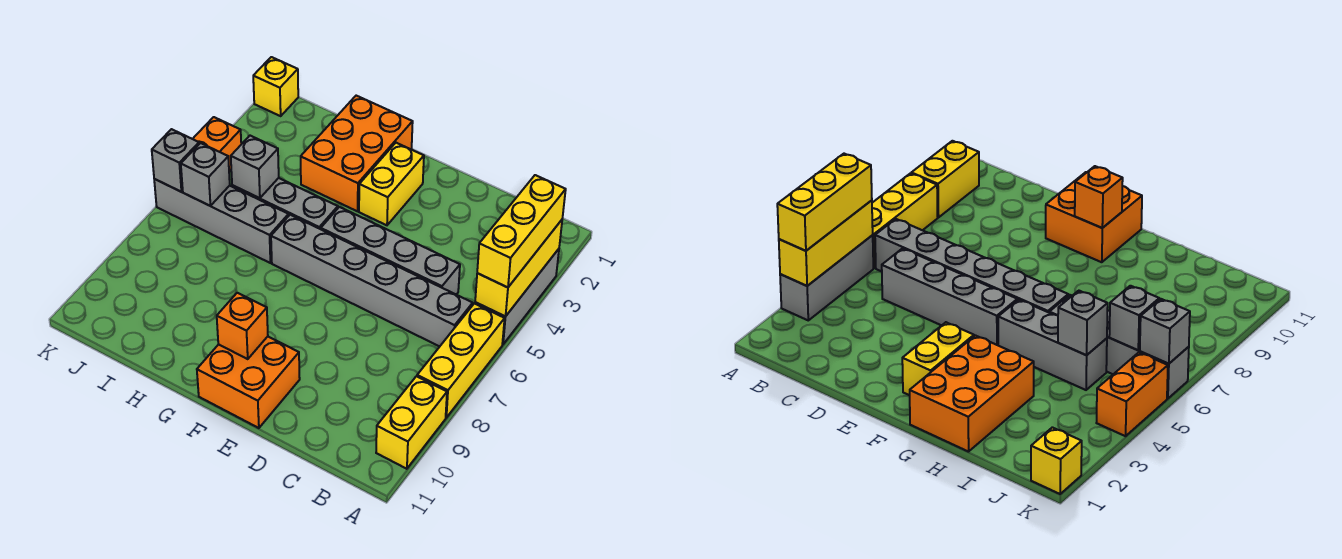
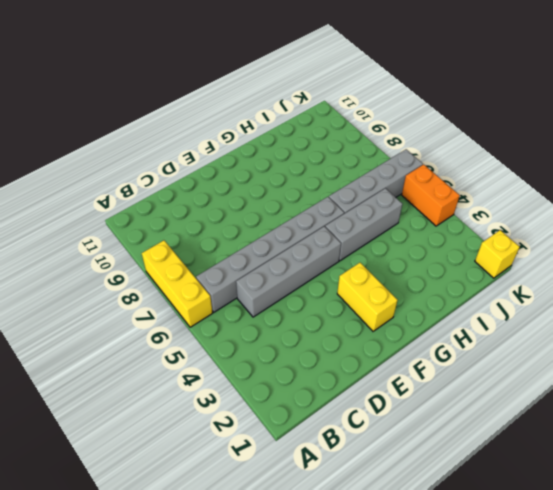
none -> grey 1x3 brick [475,249,559,344]
none -> yellow 1x2 brick [376,376,447,469]
none -> orange 2x2 brick [197,337,300,428]

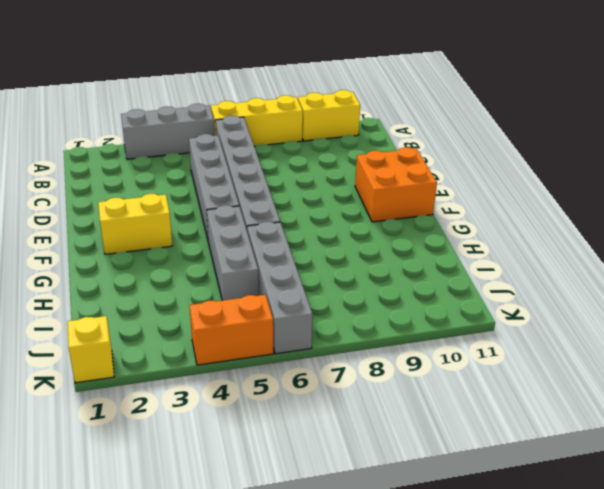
none -> orange 2x3 brick [301,96,413,211]
none -> yellow 1x3 brick [475,220,562,317]
none -> orange 1x1 brick [217,293,268,359]

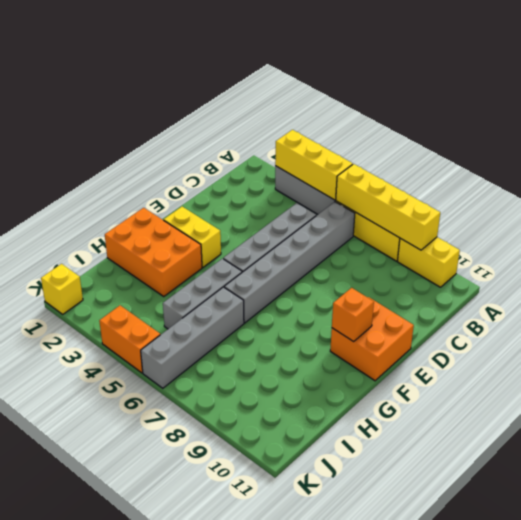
yellow 1x4 brick [336,164,440,250] -> none
none -> grey 1x1 brick [231,136,279,198]
none -> grey 1x1 brick [181,143,230,206]
none -> grey 1x1 brick [152,129,199,192]

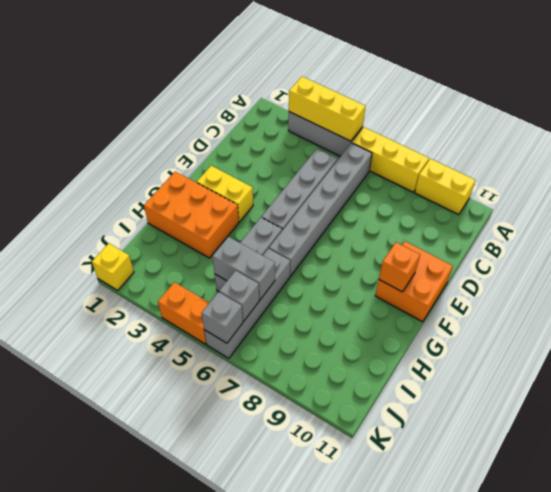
grey 1x2 brick [212,237,275,300] -> grey 1x1 brick [231,136,279,198]
none -> yellow 1x3 brick [477,175,566,287]

